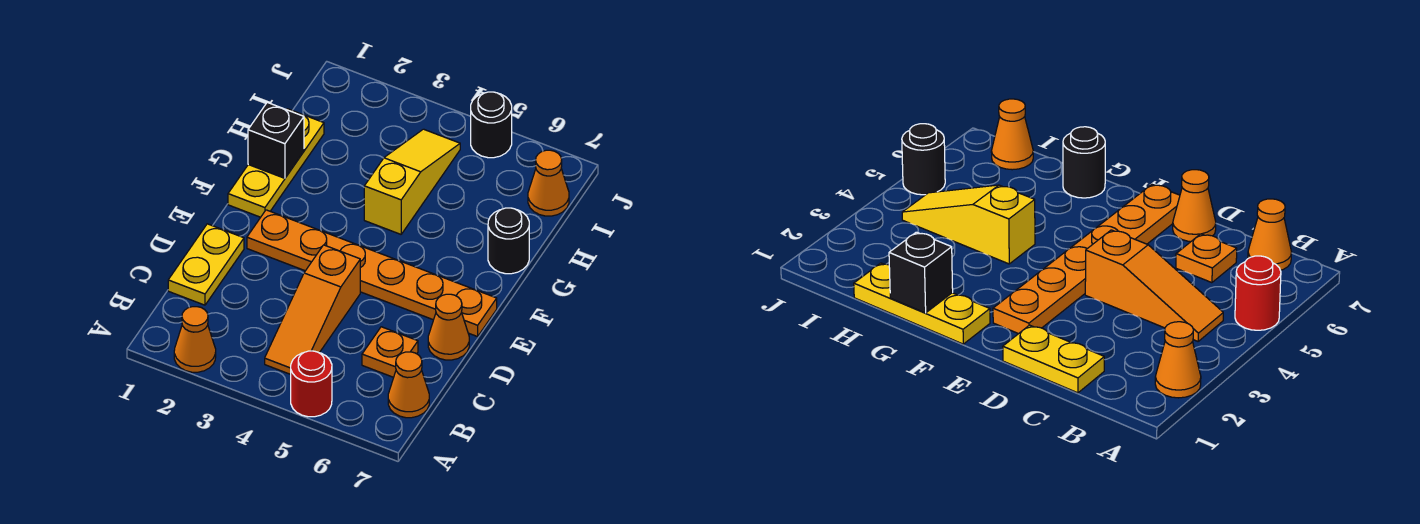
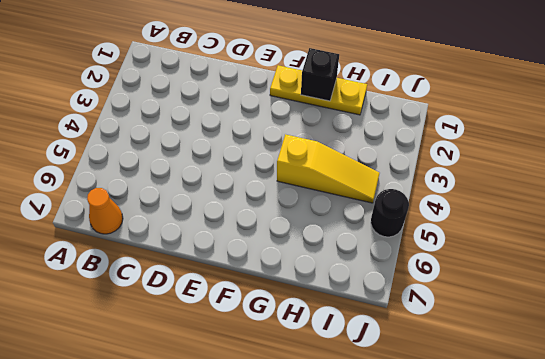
none -> orange 1x1 cone [174,307,216,372]
none -> red 1x1 round brick [291,351,332,417]
none -> orange 1x3 slope [265,245,360,374]

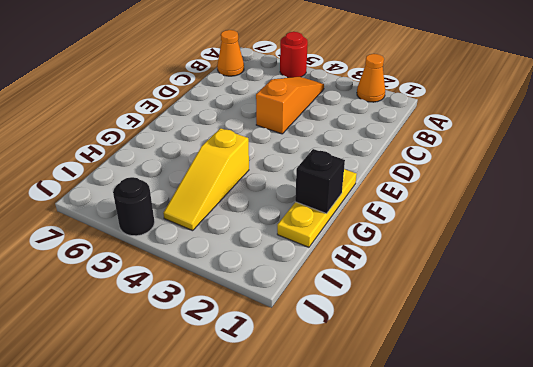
none -> yellow 1x2 plate [168,224,244,305]
none -> orange 1x1 plate [362,327,418,377]
none -> orange 1x1 cone [428,294,469,360]

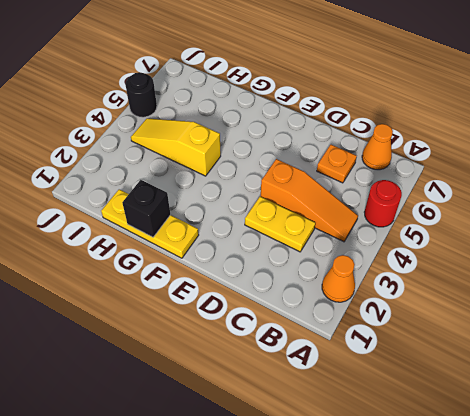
yellow 1x2 plate [245,196,315,252] -> yellow 1x2 plate moved to [168,224,244,305]
none -> orange 1x1 cone [428,294,469,360]
none -> orange 1x6 plate [247,210,497,337]
none -> black 1x1 round brick [488,208,529,274]

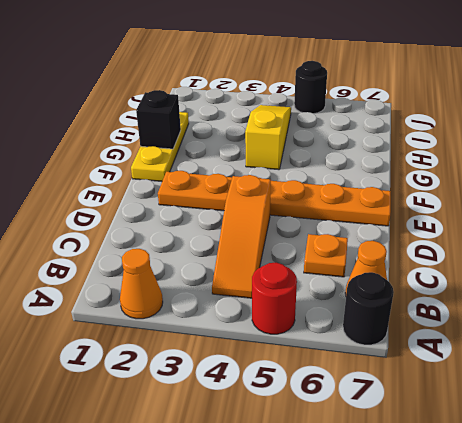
black 1x1 round brick [343,272,394,345] -> black 1x1 round brick moved to [488,208,529,274]
none -> yellow 1x2 plate [168,224,244,305]
none -> orange 1x1 cone [428,294,469,360]
none -> orange 1x1 cone [528,150,569,216]

